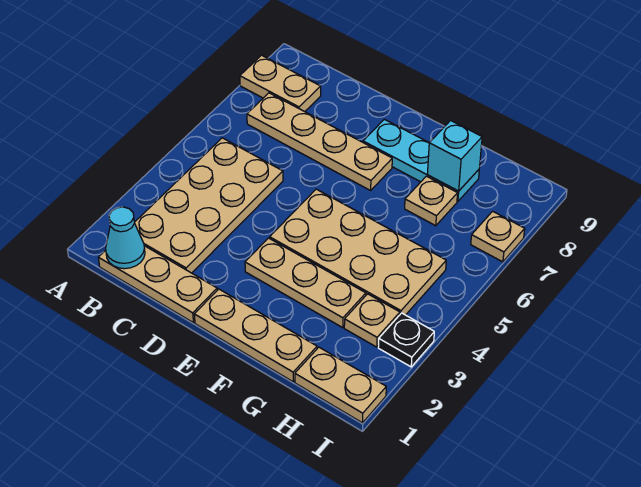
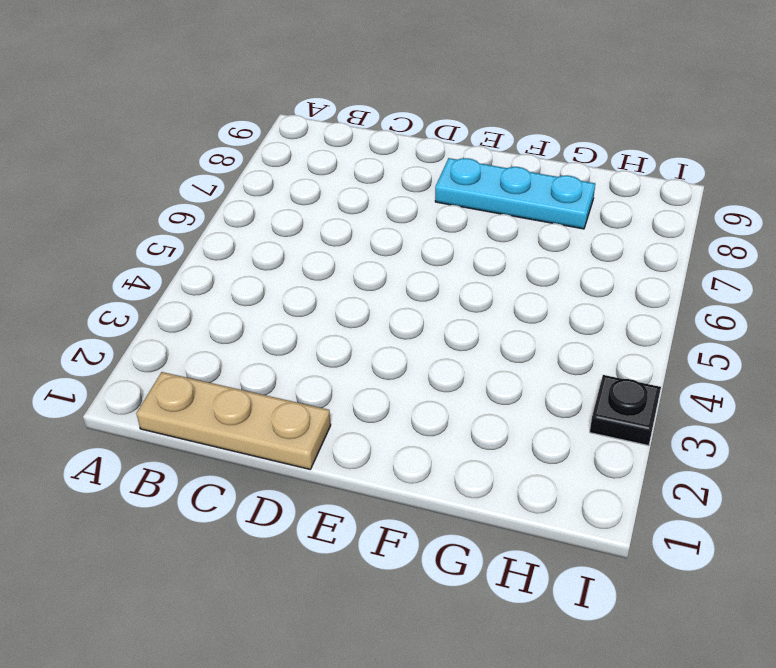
none -> tan 1x2 plate [240,55,321,112]
none -> tan 2x4 plate [134,138,283,273]
none -> tan 1x4 plate [247,93,392,190]

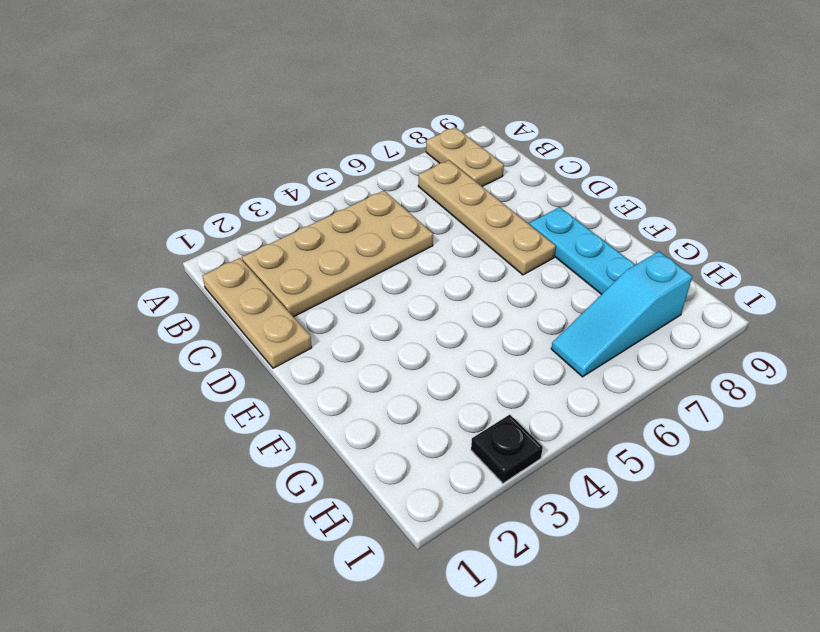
cyan 1x3 slope [551,251,692,377] -> none
none -> tan 1x3 plate [194,289,317,382]
none -> tan 1x3 plate [245,238,366,328]
none -> tan 2x4 plate [270,189,446,315]

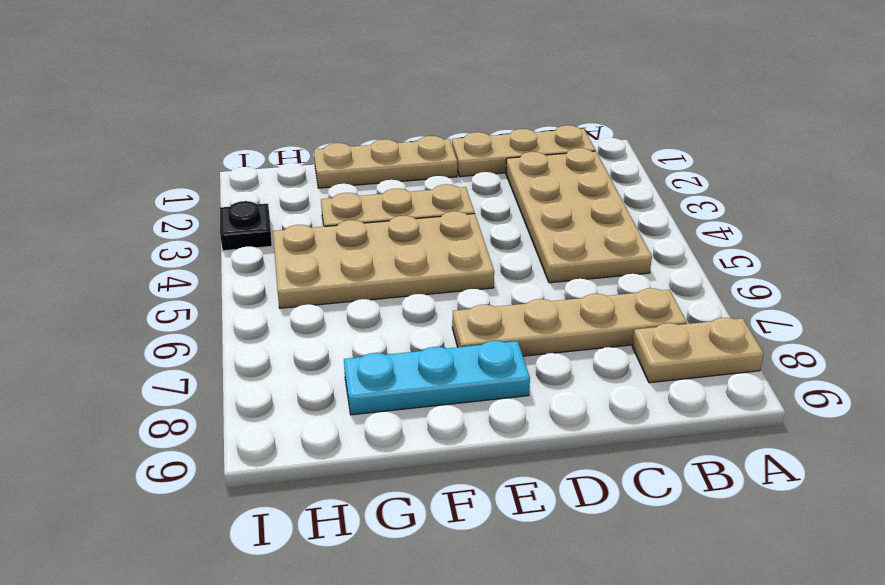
none -> tan 1x1 plate [405,176,458,226]
none -> tan 1x2 plate [295,347,386,423]
none -> tan 1x1 plate [344,294,400,347]

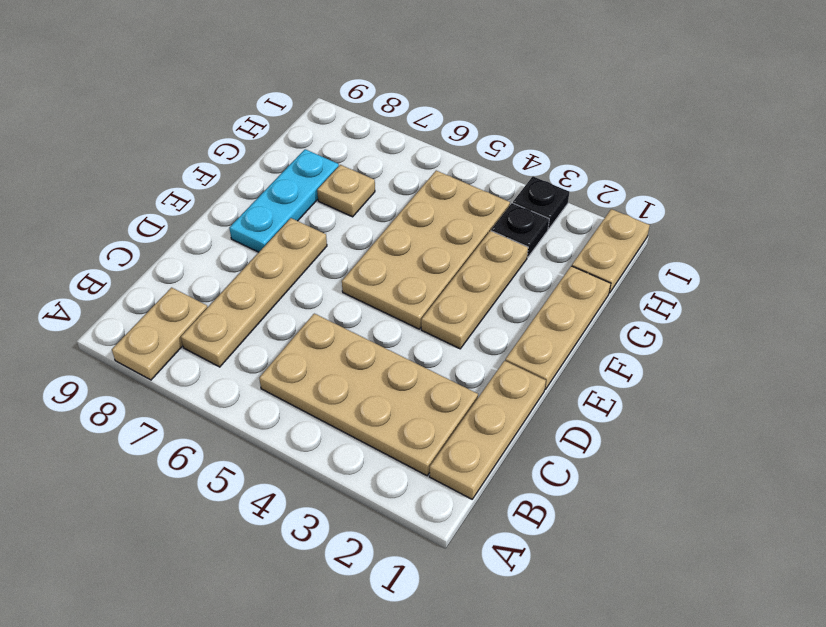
black 1x1 plate [491,203,549,257] -> tan 1x1 plate [344,294,400,347]
none -> tan 1x1 plate [471,211,525,262]
none -> cyan 1x1 cone [106,207,145,269]
none -> cyan 1x1 brick [427,120,482,191]

